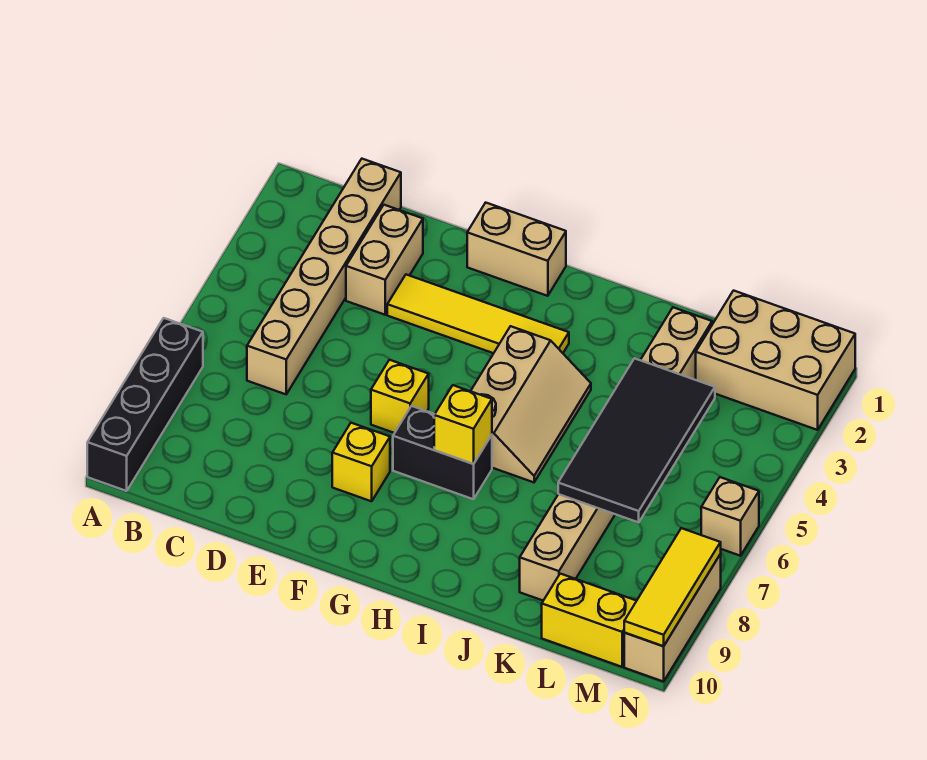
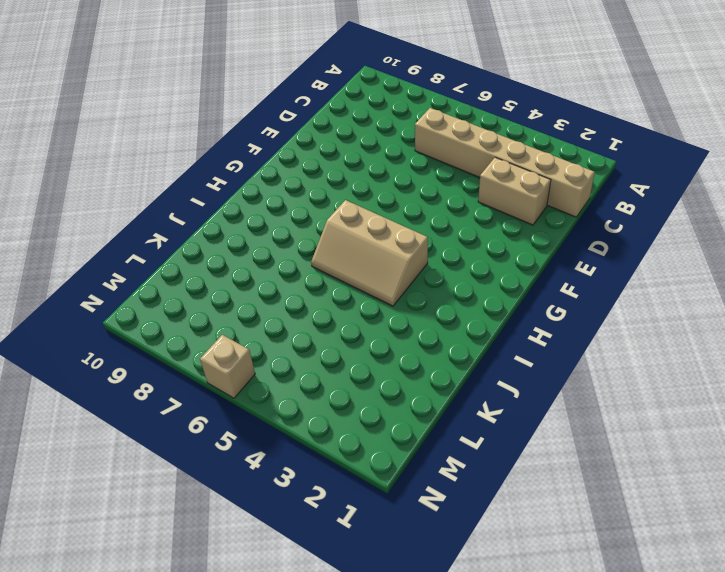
none -> black 1x4 brick [87,318,203,491]
none -> yellow 1x4 tile [387,275,569,353]
none -> tan 1x2 brick [467,203,566,296]

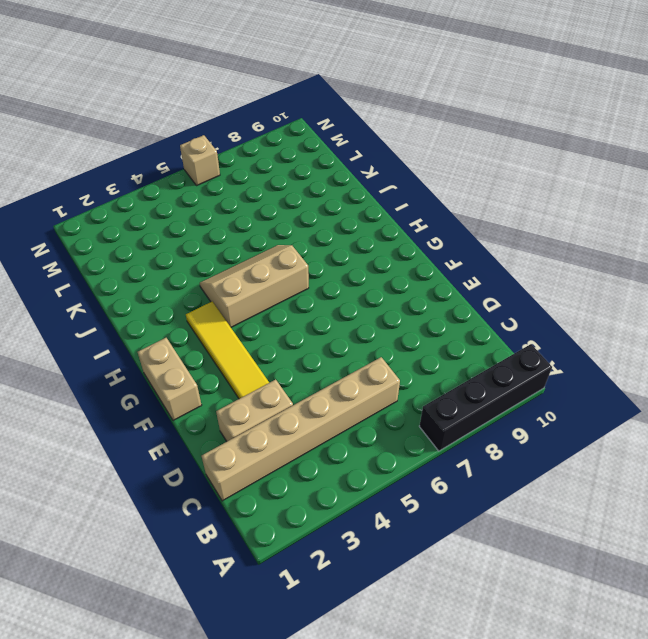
none -> yellow 1x1 brick [371,360,429,433]
none -> yellow 1x1 brick [332,423,390,501]
none -> black 1x2 brick [393,406,492,499]

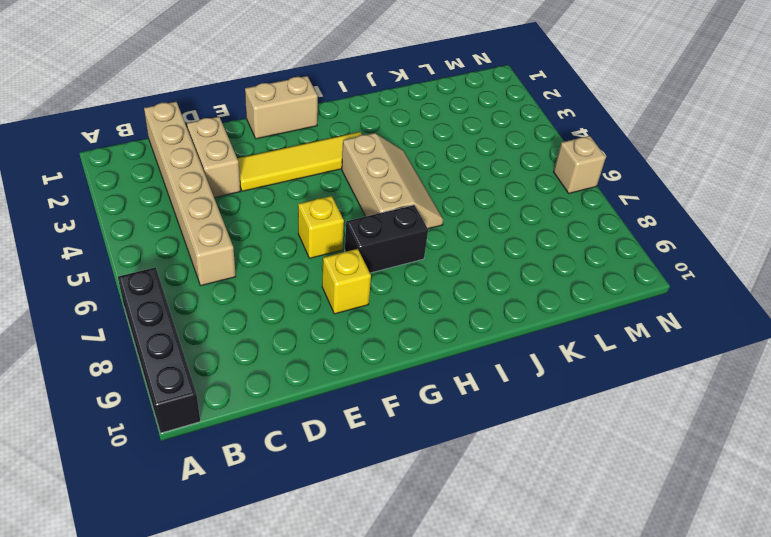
none -> tan 1x8 brick [520,307,712,601]
none -> tan 2x3 brick [696,291,855,430]
none -> yellow 1x2 brick [542,574,636,667]

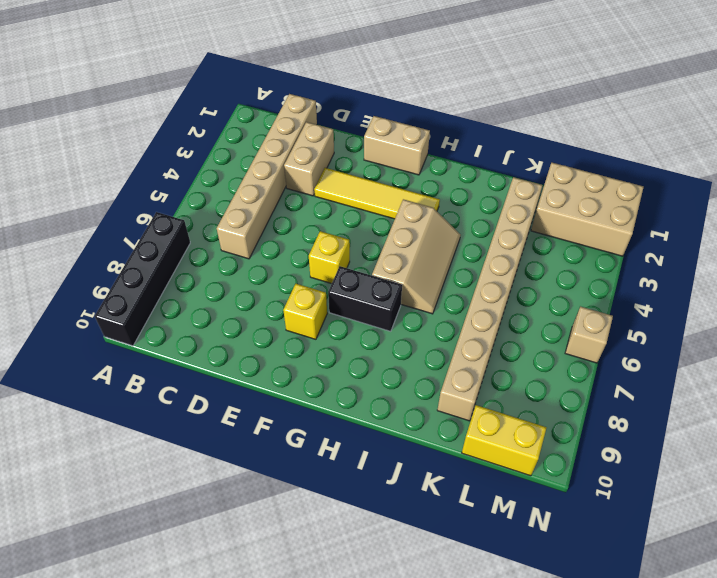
none -> tan 1x3 brick [624,554,721,682]
none -> yellow 1x1 brick [434,385,492,464]
none -> black 2x4 tile [558,358,715,522]

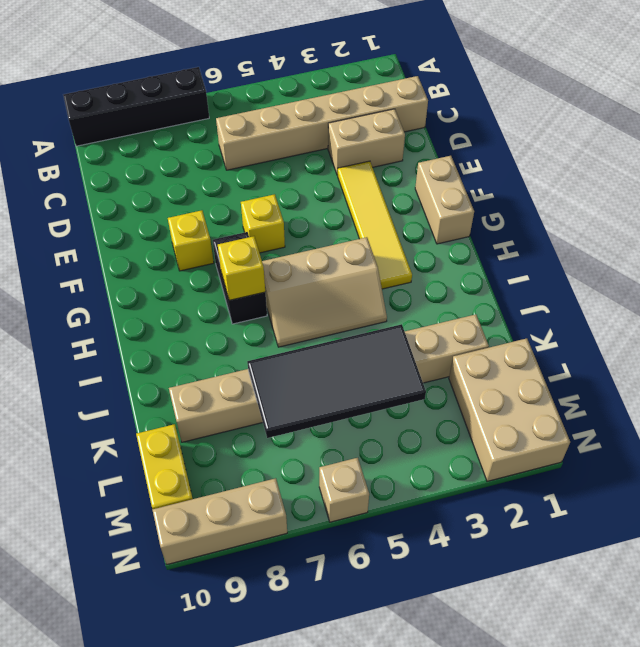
none -> yellow 1x3 tile [624,528,721,646]

